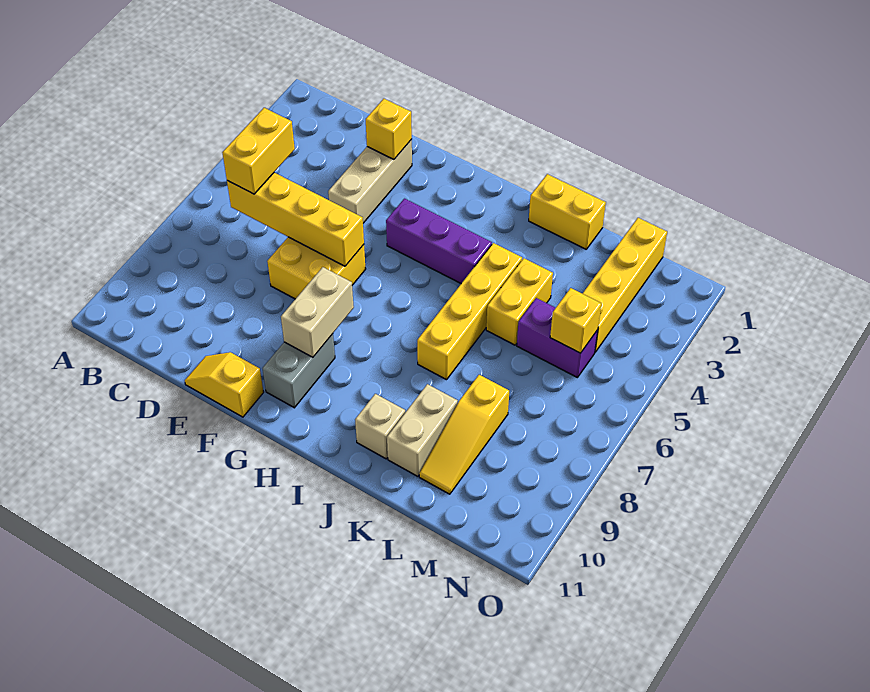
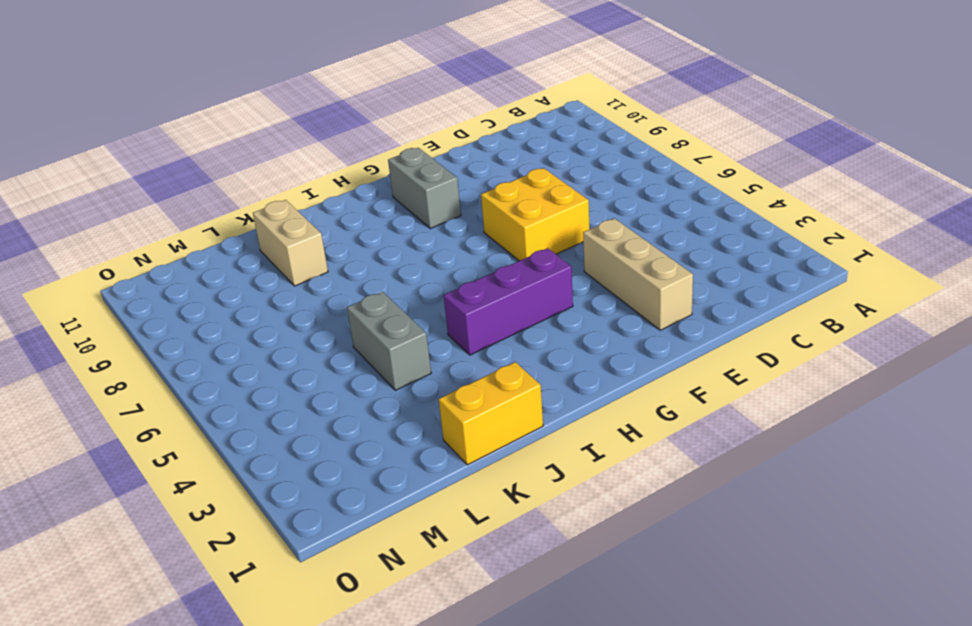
grey 1x2 brick [347,292,431,390] -> yellow 1x2 brick [486,258,553,345]
none -> yellow 1x2 slope [185,352,264,417]
none -> yellow 1x4 brick [417,243,522,380]
none -> tan 1x1 brick [355,394,405,459]

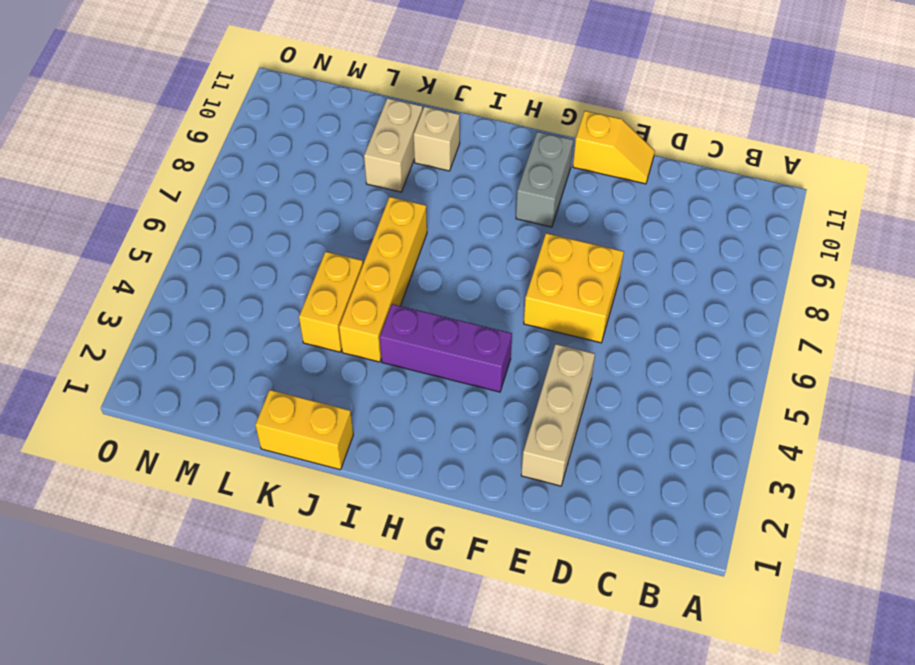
none -> purple 1x2 brick [517,298,598,378]
none -> yellow 1x3 slope [419,375,509,494]
none -> yellow 1x4 brick [582,218,667,352]

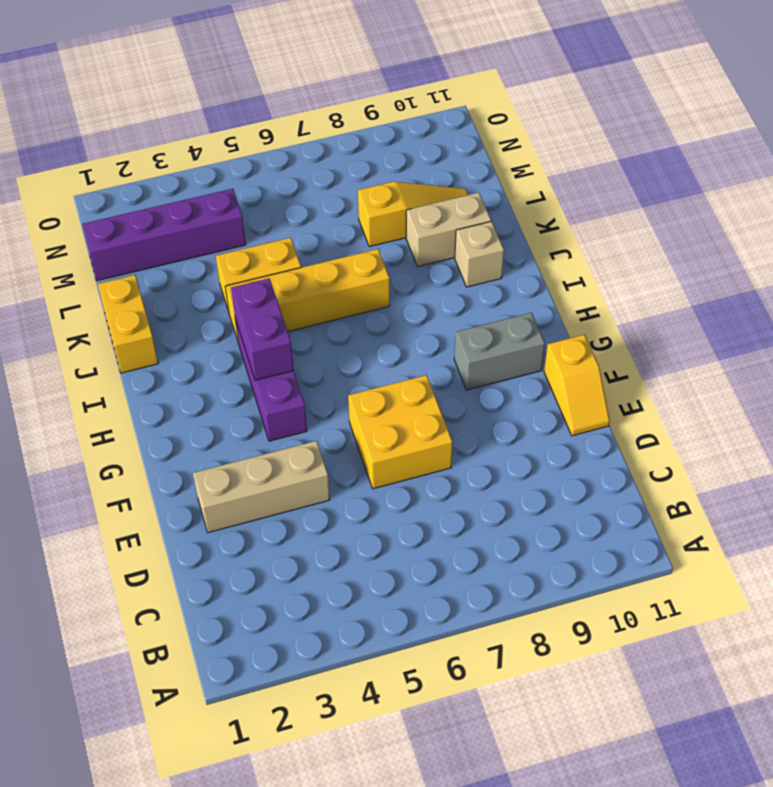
purple 1x2 brick [231,278,294,380] -> purple 1x2 brick moved to [517,298,598,378]
purple 1x4 brick [82,189,246,281] -> yellow 1x4 brick [582,218,667,352]
none -> yellow 1x4 brick [227,173,364,266]
none -> yellow 1x1 brick [366,99,412,159]
none -> tan 1x2 brick [281,267,354,357]

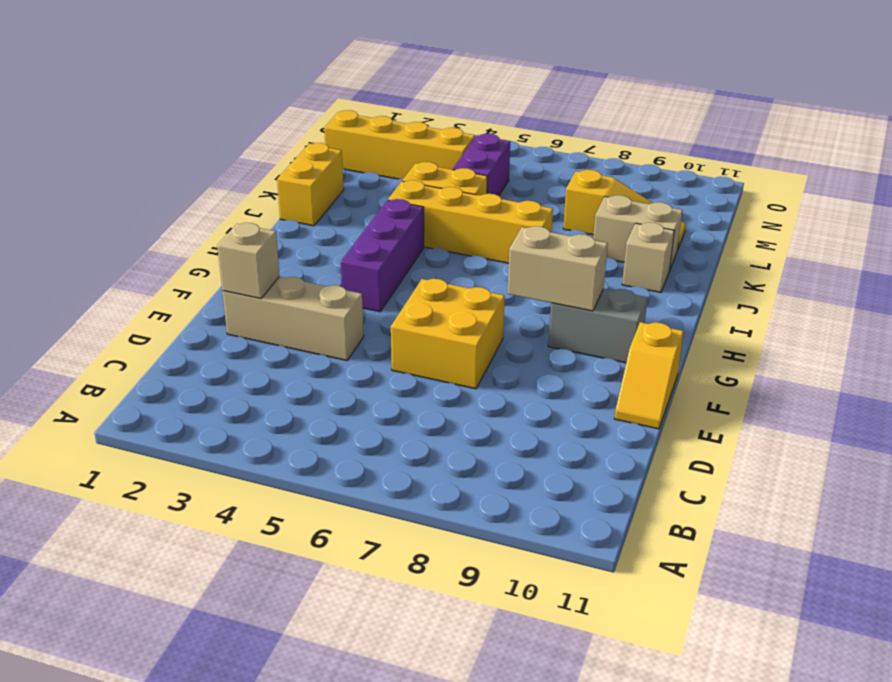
tan 1x1 brick [217,223,280,299] -> yellow 1x1 brick [366,99,412,159]
none -> yellow 1x4 brick [227,173,364,266]
none -> yellow 1x1 brick [550,288,601,353]
none -> yellow 1x2 brick [222,108,295,194]

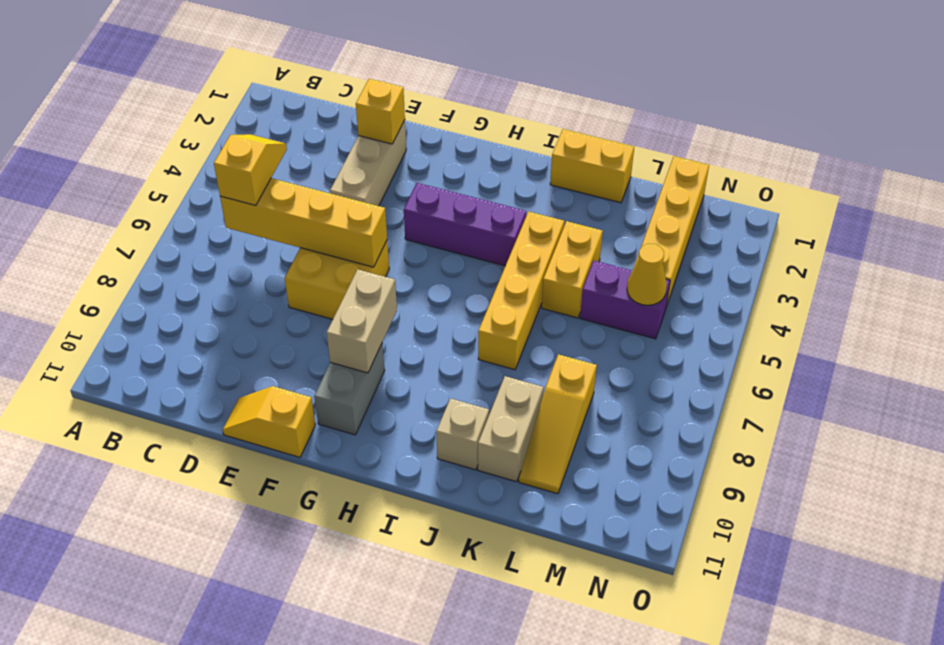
yellow 1x2 slope [214,134,287,205] -> yellow 1x2 brick [222,108,295,194]
yellow 1x1 cone [627,244,667,305] -> yellow 1x1 brick [550,288,601,353]

